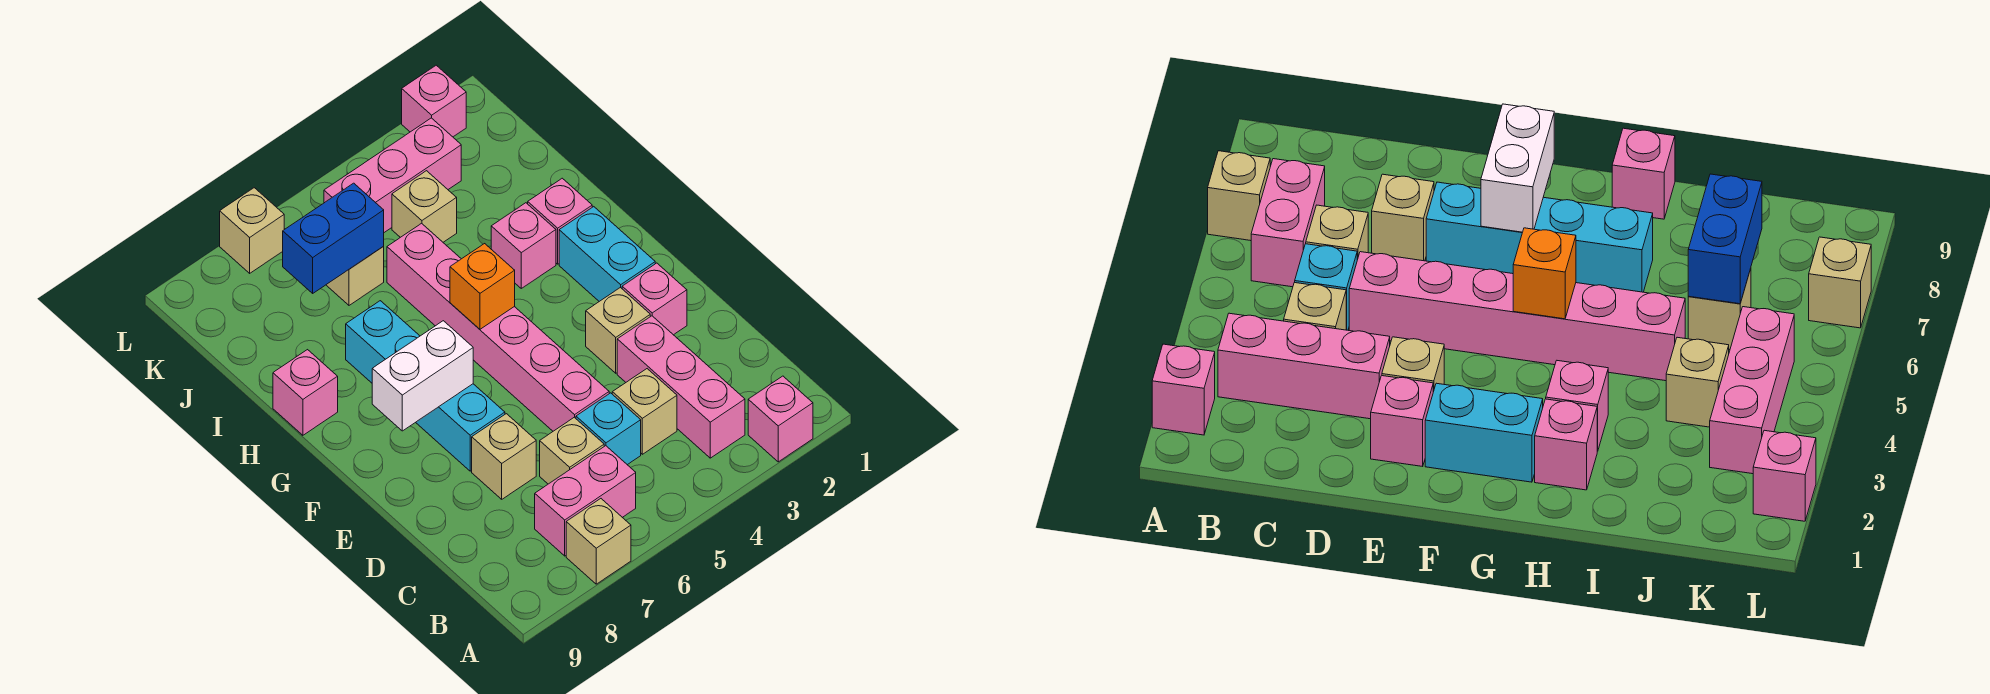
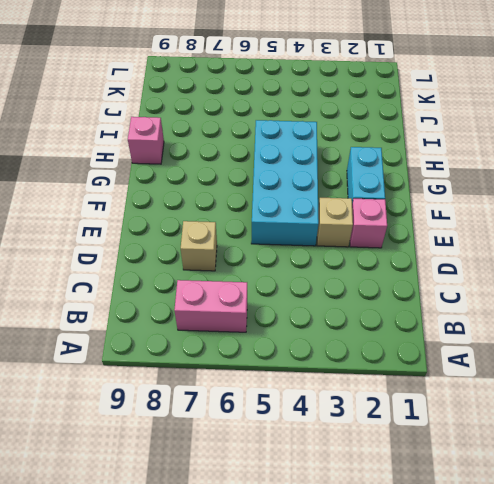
cyan 2x4 brick [251,120,319,246] -> pink 1x6 brick [387,223,609,431]
none -> pink 1x1 brick [748,376,813,462]
none -> tan 1x1 brick [566,499,631,584]
none -> pink 1x3 brick [617,316,745,458]

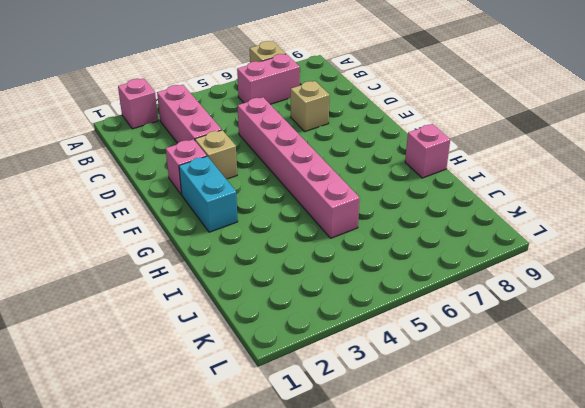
none -> tan 1x1 brick [612,369,677,454]
none -> cyan 1x1 brick [576,393,641,465]
none -> tan 1x1 brick [540,417,604,484]

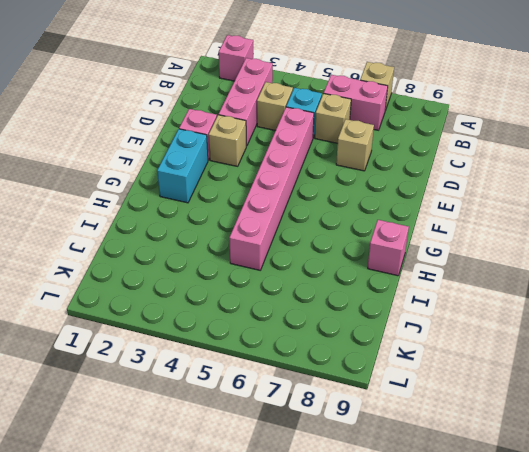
none -> cyan 1x4 brick [346,301,505,471]
none -> pink 1x1 brick [528,178,592,264]
none -> pink 1x1 brick [491,203,556,288]

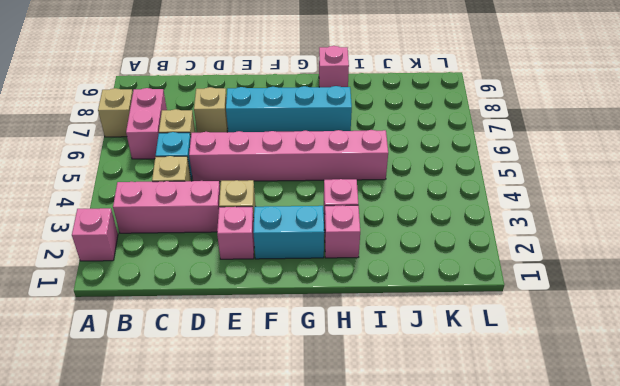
none -> tan 1x1 brick [392,171,457,242]
none -> tan 1x1 brick [326,247,384,305]
none -> pink 1x3 brick [324,118,461,232]

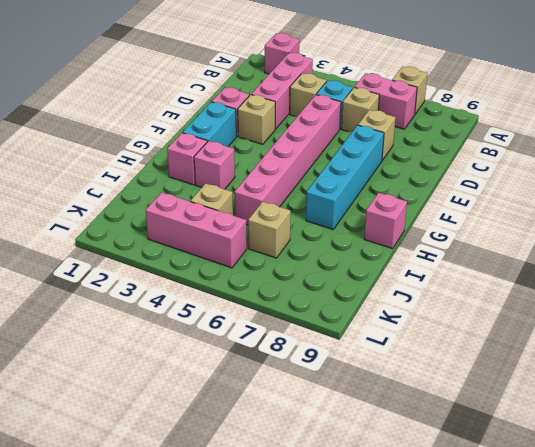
none -> pink 1x1 brick [402,65,466,137]
none -> tan 1x1 brick [220,188,284,273]
none -> white 1x2 brick [372,321,473,431]

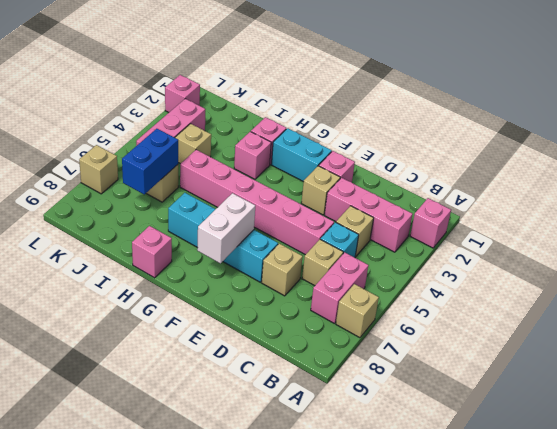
none -> orange 1x1 brick [450,244,515,329]

